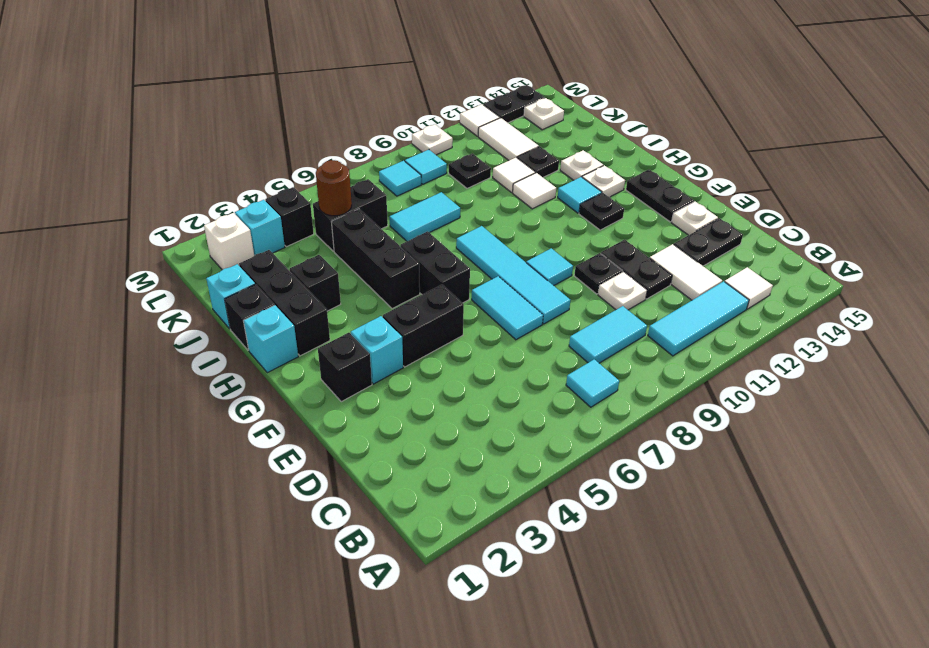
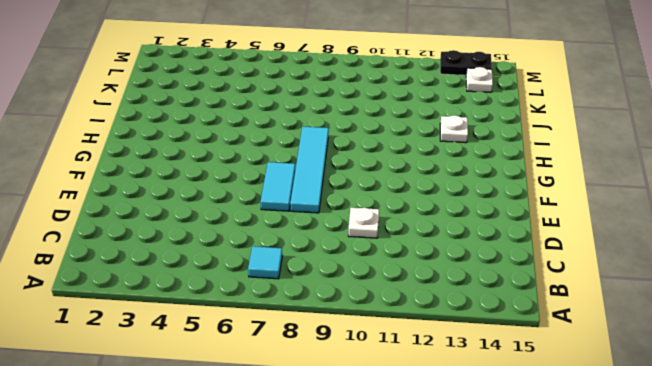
none -> cyan 1x3 tile [648,281,749,356]
none -> white 1x1 tile [725,267,773,309]
none -> cyan 1x2 tile [569,306,647,363]
none -> white 1x2 tile [650,244,722,300]

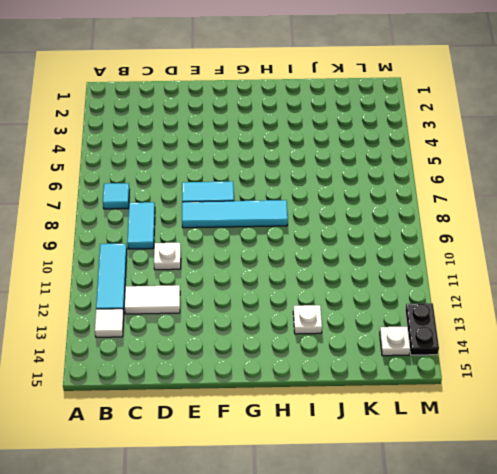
none -> black 1x2 plate [601,240,672,299]
none -> black 1x2 plate [674,218,743,266]
none -> black 1x1 plate [574,253,622,294]
none -> white 1x1 plate [671,202,718,235]

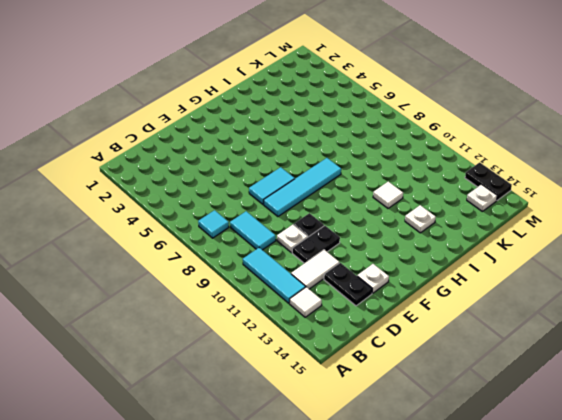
none -> black 1x1 brick [318,333,372,402]
none -> cyan 1x1 brick [351,316,403,384]
none -> black 1x2 brick [383,285,464,367]
none -> cyan 1x1 tile [526,248,573,286]

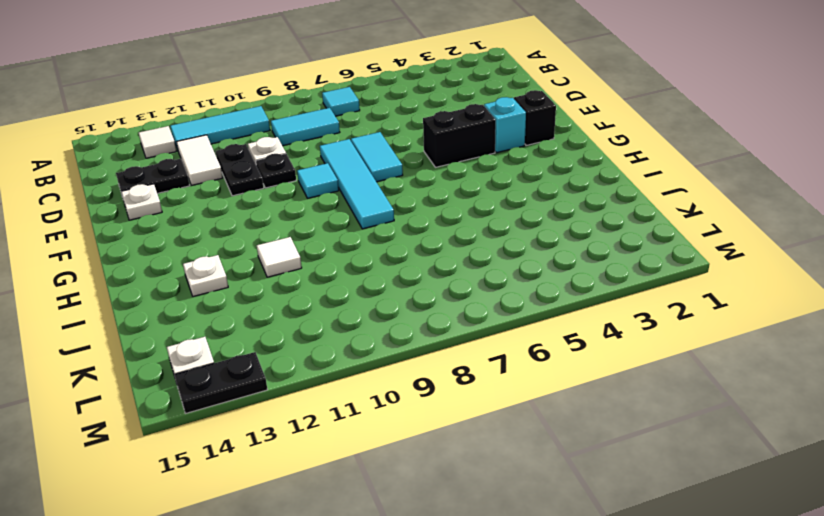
none -> black 1x2 plate [626,170,694,222]
none -> black 1x2 brick [400,231,470,303]
none -> black 1x1 plate [579,193,624,230]
none -> cyan 1x1 brick [243,305,298,373]

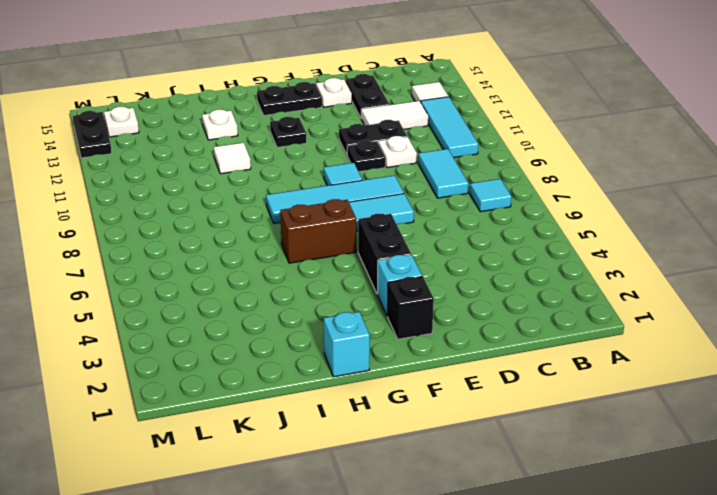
brown 1x2 brick [280,199,356,263] -> black 1x2 brick [400,231,470,303]
none -> black 1x3 brick [239,250,330,356]
none -> black 1x3 brick [332,209,420,309]
none -> cyan 1x1 tile [558,177,602,213]
none -> white 1x1 plate [582,165,625,197]

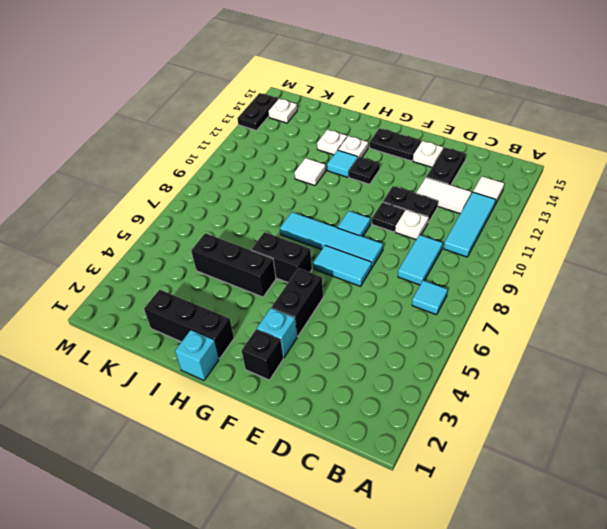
none -> black 1x1 brick [225,284,274,350]
none -> black 1x1 brick [290,255,341,311]
none -> cyan 1x1 brick [206,264,255,329]
none -> cyan 1x2 tile [390,192,460,241]

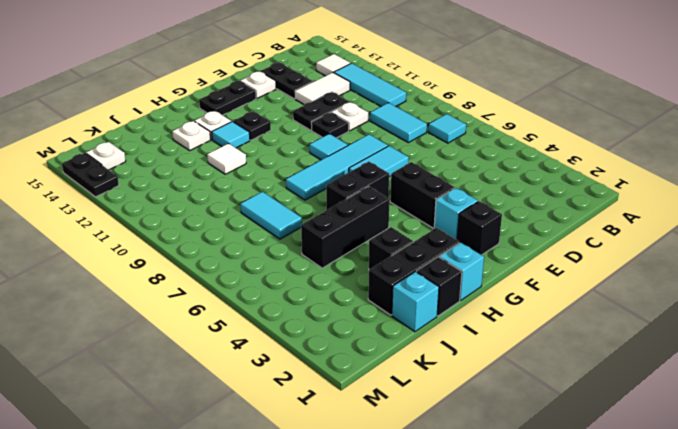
none -> white 1x1 tile [493,158,535,192]
none -> black 1x1 plate [517,146,559,177]
none -> black 1x2 brick [313,179,388,251]
none -> black 1x1 plate [449,153,491,188]

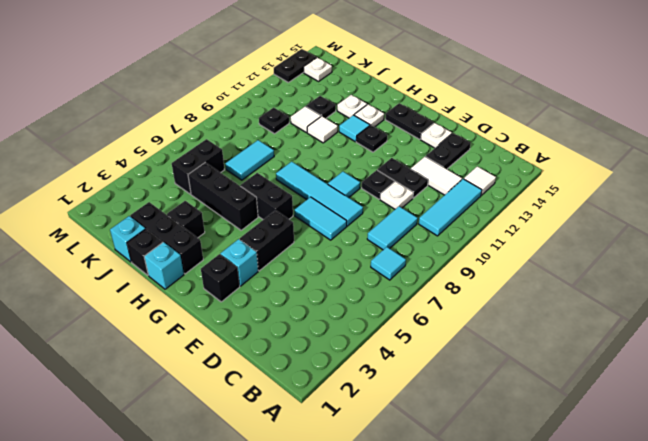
none -> white 1x2 tile [478,118,539,160]
none -> white 1x1 brick [204,213,254,270]
none -> cyan 1x1 brick [235,200,285,255]
none -> black 1x1 brick [265,187,314,247]

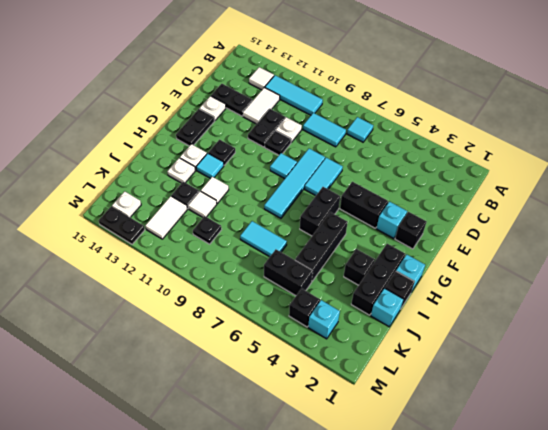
none -> white 1x1 brick [204,213,254,270]
none -> cyan 1x1 tile [379,161,421,196]
none -> cyan 1x1 tile [405,150,447,184]
none -> white 1x1 plate [412,125,453,155]

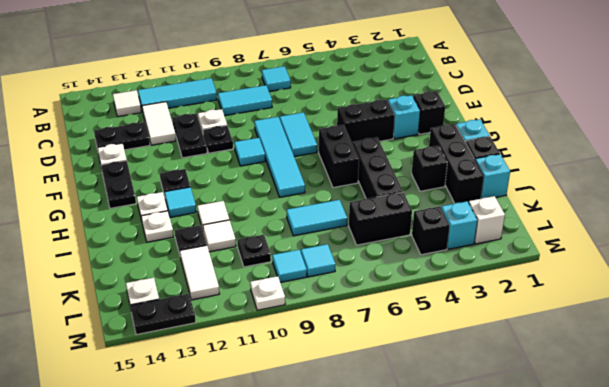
none -> white 1x1 tile [460,104,500,136]
none -> brown 1x1 round brick [316,160,352,216]

